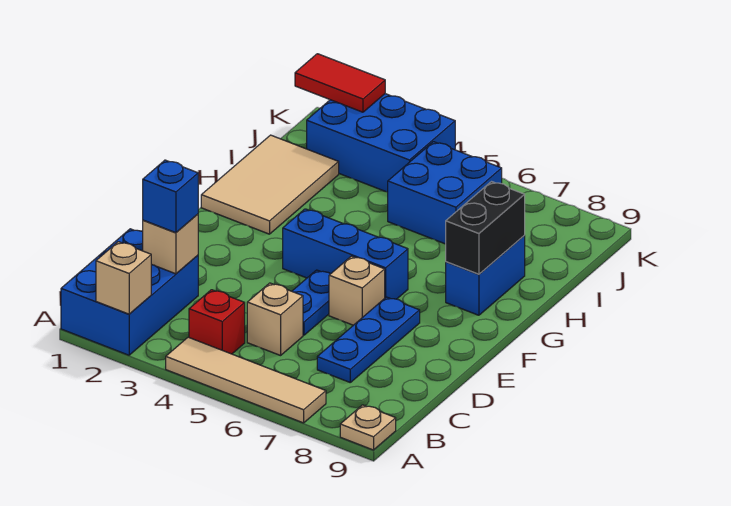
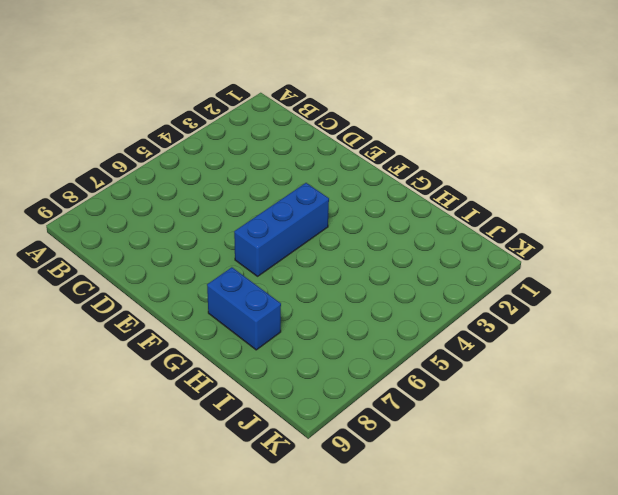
none -> blue 2x3 brick [61,229,198,355]
none -> tan 1x4 tile [166,337,326,423]
none -> tan 1x1 plate [340,405,396,450]

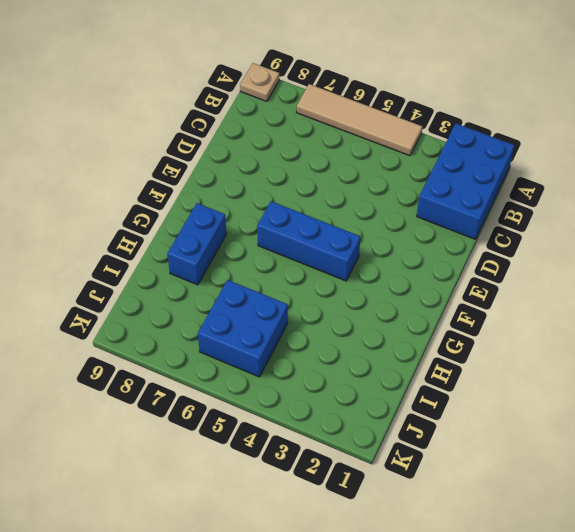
none -> red 1x1 brick [189,290,245,354]
none -> tan 1x1 brick [247,283,303,356]
none -> blue 1x3 plate [317,297,420,382]

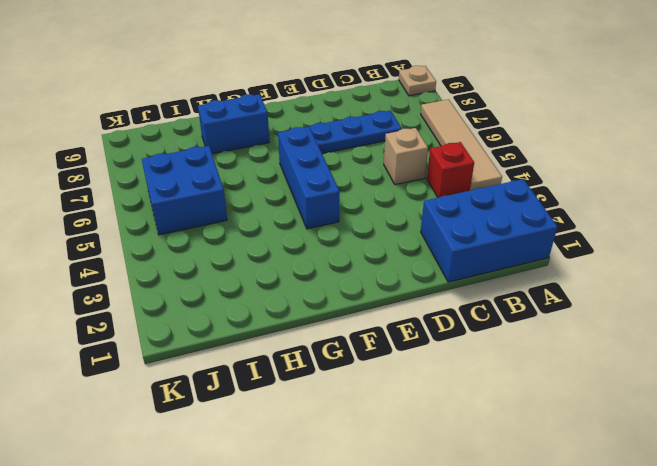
none -> blue 1x2 plate [292,270,330,335]
none -> tan 1x1 brick [329,256,385,325]
none -> tan 2x3 tile [201,135,339,234]

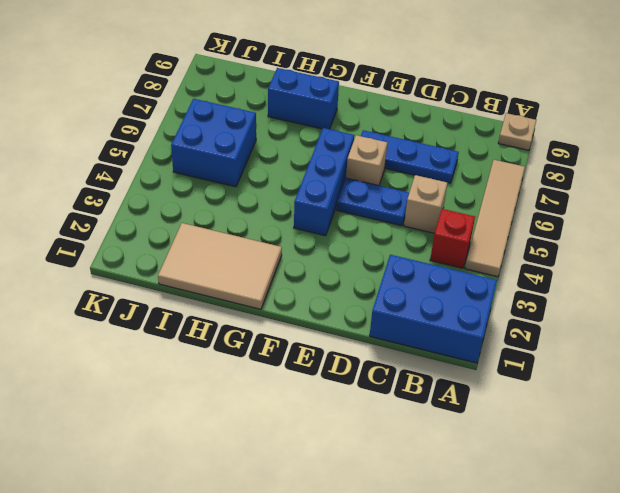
none -> blue 2x3 brick [307,94,455,192]
none -> tan 1x1 brick [96,242,151,314]
none -> tan 1x1 brick [143,214,198,274]

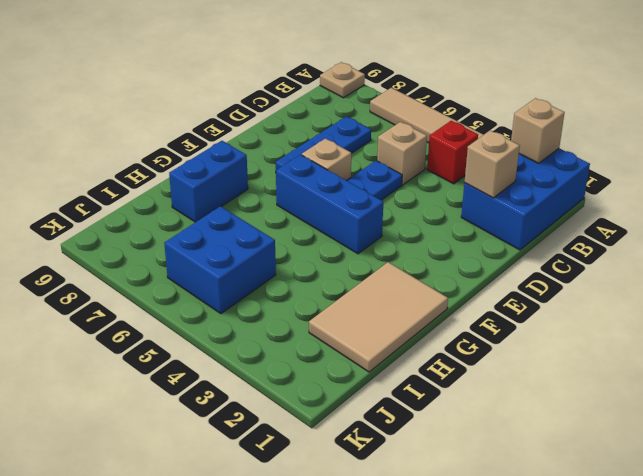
none -> blue 2x3 brick [307,94,455,192]
none -> black 1x2 brick [446,182,525,274]
none -> red 1x2 tile [295,54,385,112]

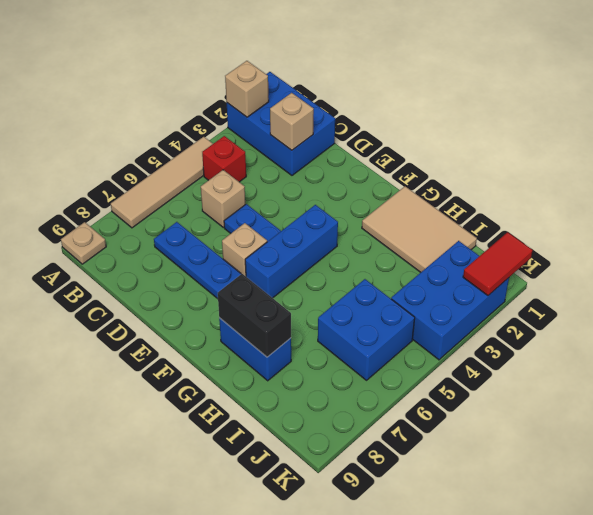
none -> blue 1x1 brick [143,160,198,233]

